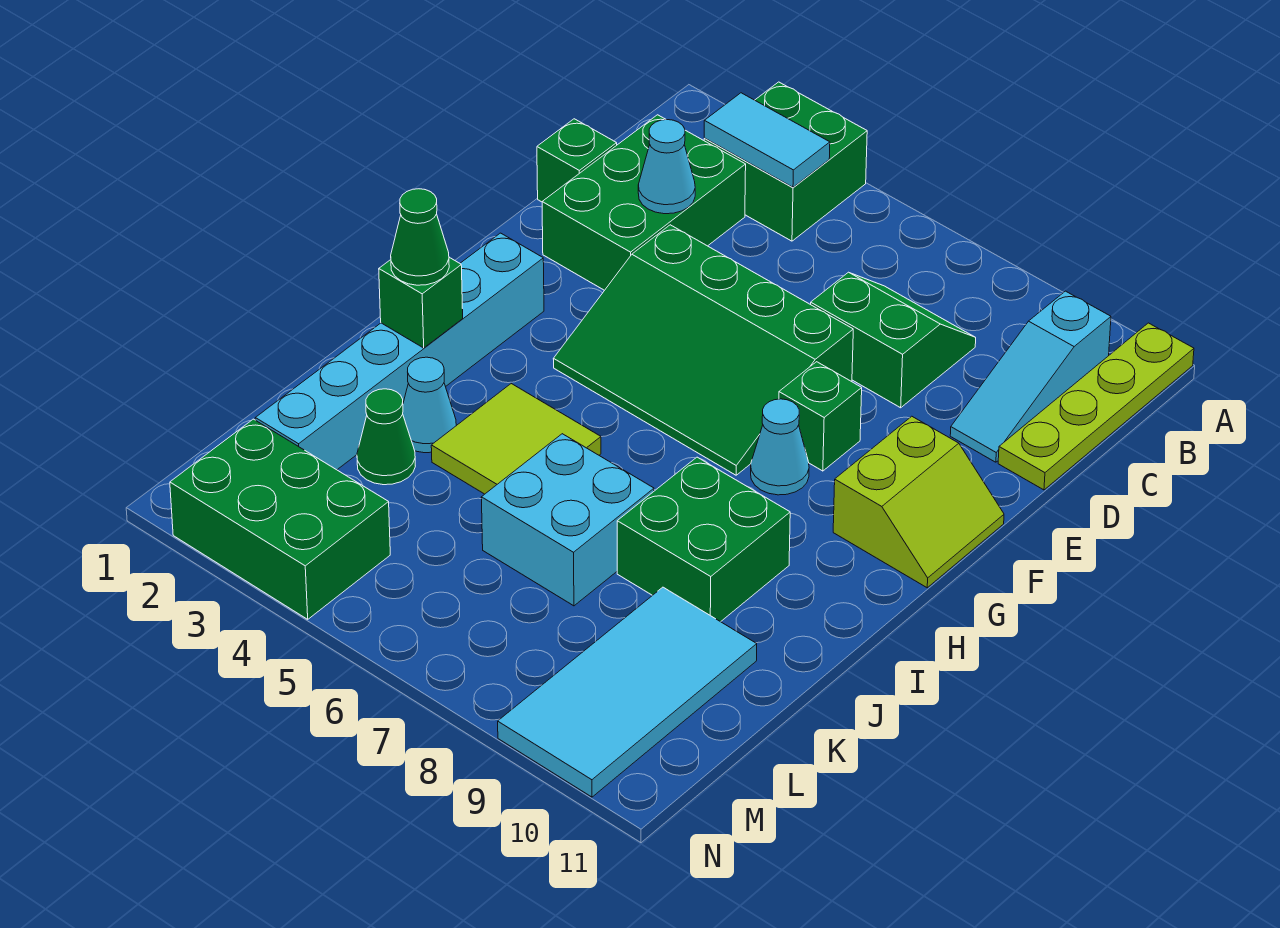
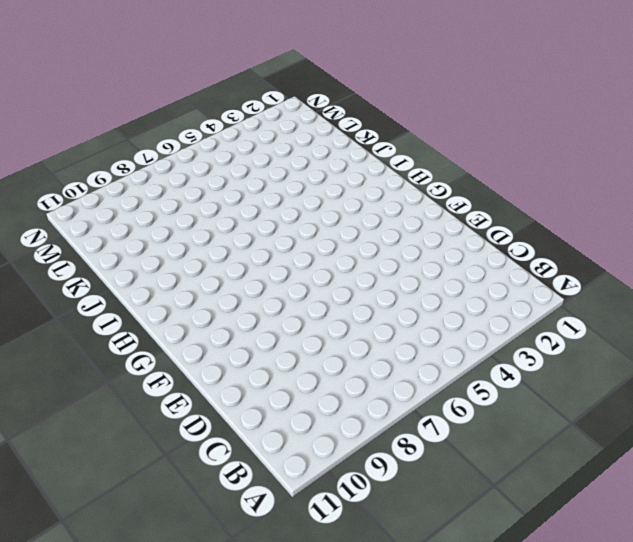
none -> green 2x2 brick [704,82,867,241]
none -> lime 1x4 plate [998,323,1194,490]
none -> cyan 1x3 slope [950,291,1111,462]

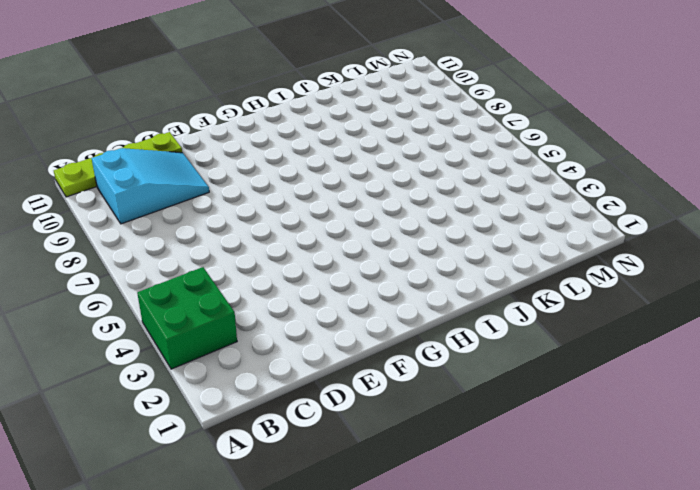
cyan 2x3 slope [92,148,209,224] -> cyan 1x3 slope [950,291,1111,462]
none -> green 2x3 brick [542,115,746,290]
none -> green 2x2 slope [811,272,976,408]
none -> green 1x1 brick [537,119,617,202]

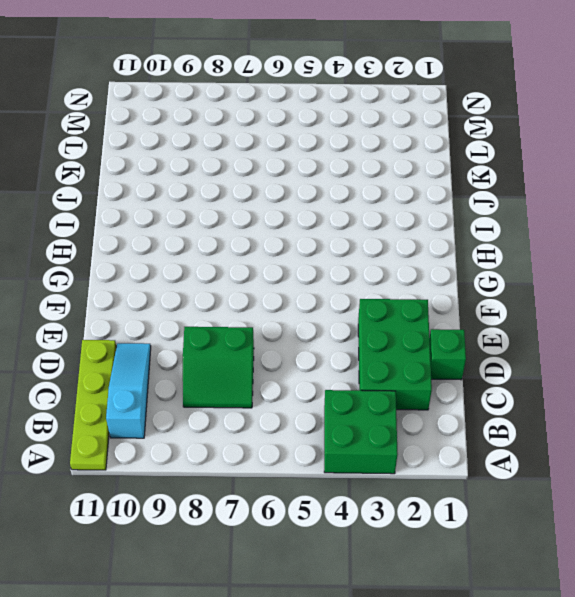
none -> green 3x4 slope [554,225,853,475]
none -> green 1x1 brick [779,362,862,471]
none -> lime 2x2 slope [833,416,1004,588]

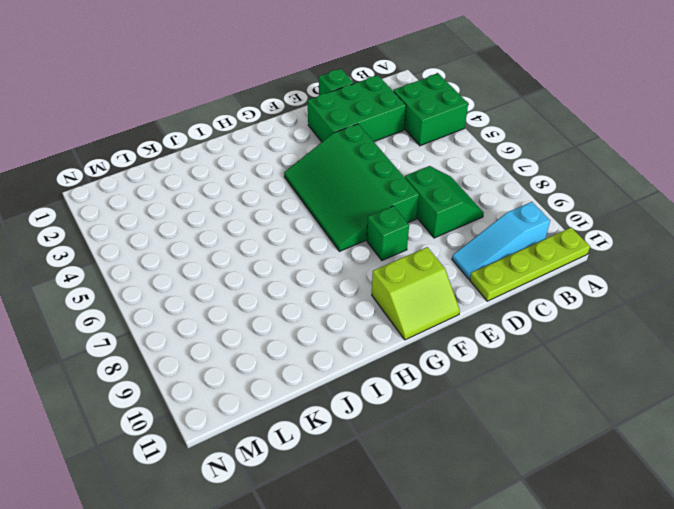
none -> cyan 1x6 brick [255,233,544,470]
none -> cyan 1x1 cone [751,399,809,495]
none -> lime 2x2 tile [431,384,601,494]

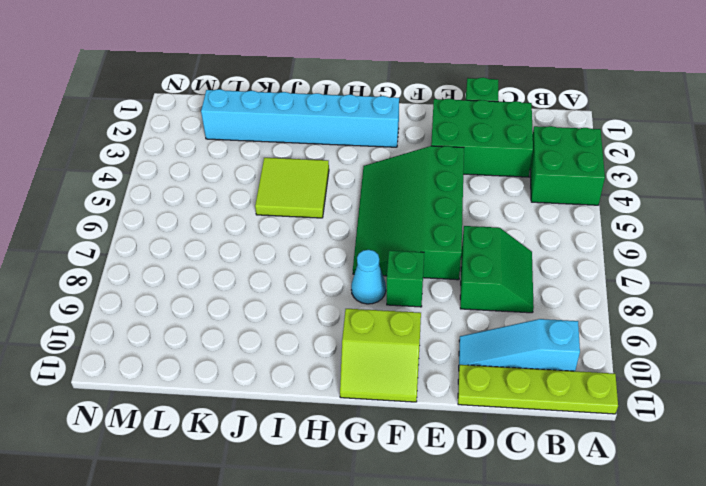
none -> green 2x2 brick [617,457,790,622]
none -> cyan 1x1 cone [403,357,456,453]
none -> cyan 2x2 brick [481,434,654,606]

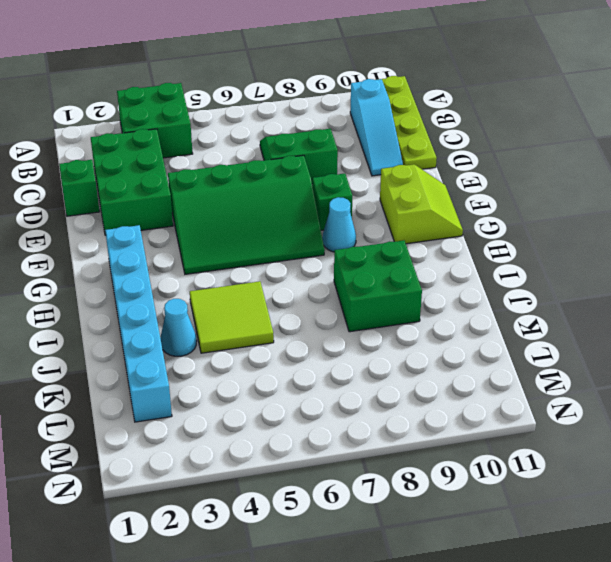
none -> cyan 2x2 brick [481,434,654,606]
none -> green 1x1 cone [357,389,415,485]
none -> cyan 2x4 tile [498,587,757,797]

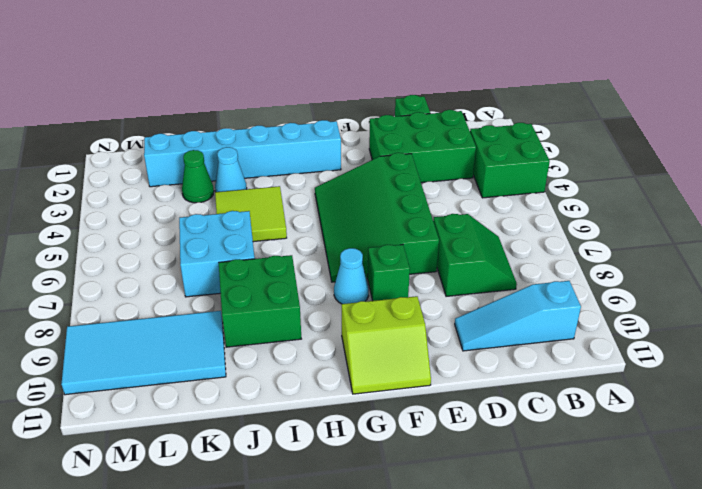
none -> lime 1x4 plate [998,323,1194,490]
none -> green 2x3 brick [170,419,390,619]
none -> cyan 1x2 tile [704,93,830,187]

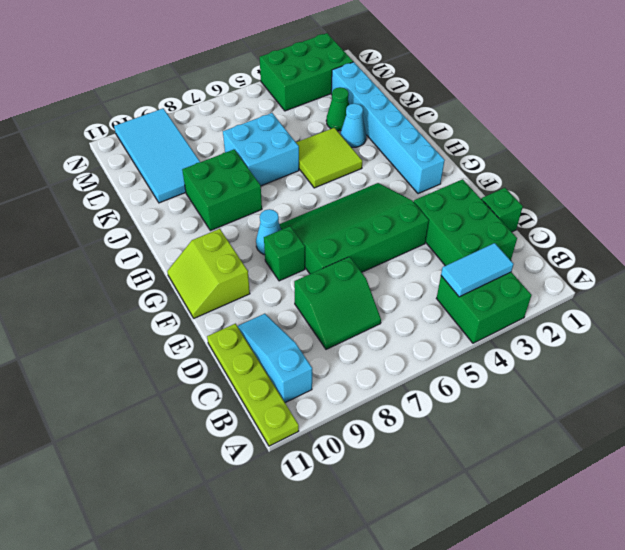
none -> cyan 1x1 cone [638,120,695,214]
none -> green 1x1 brick [379,257,463,348]
none -> green 1x1 cone [391,189,449,285]

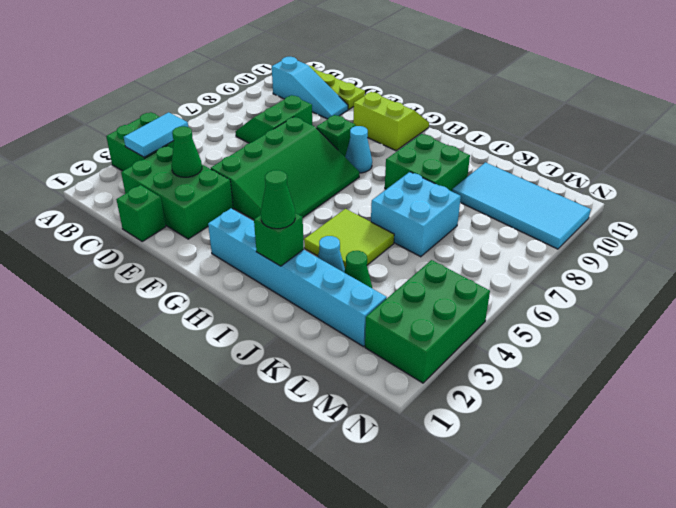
green 1x1 cone [171,126,202,177] -> cyan 1x1 cone [638,120,695,214]

